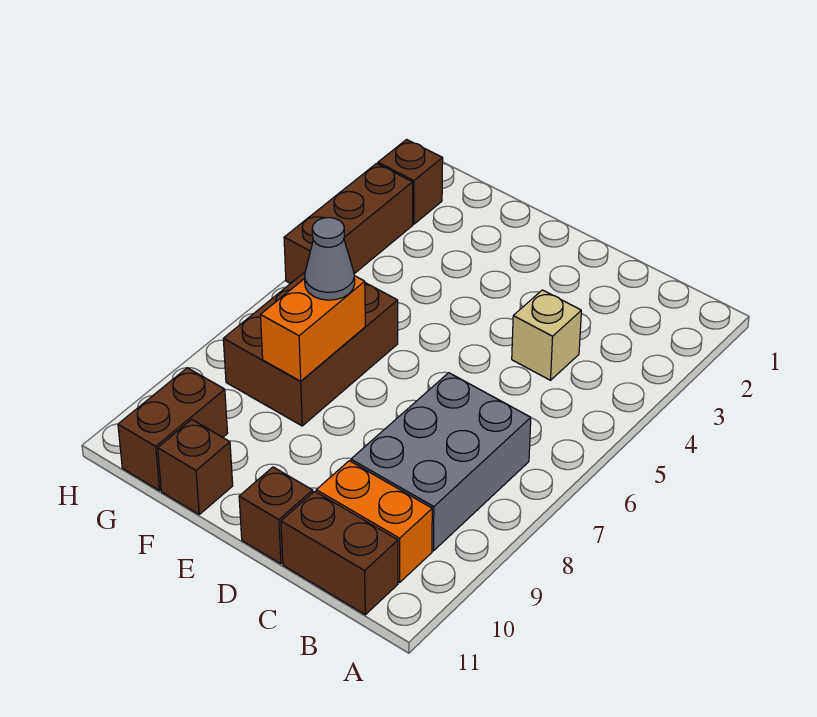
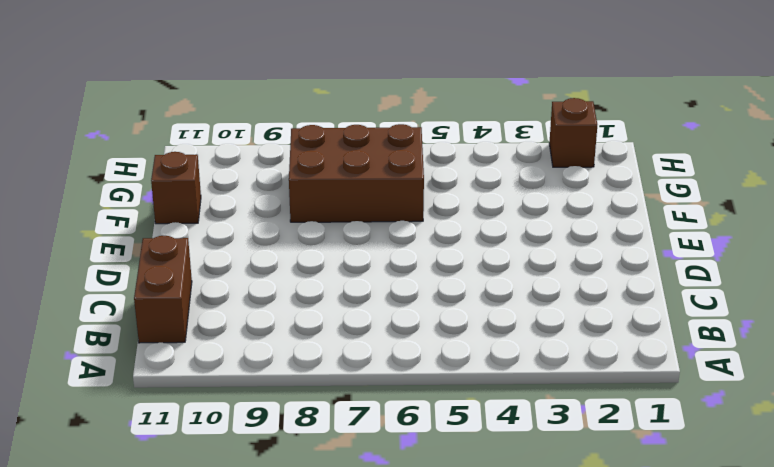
none -> grey 2x3 brick [351,373,531,551]
none -> orange 1x2 brick [316,461,432,582]
none -> tan 1x1 brick [512,290,581,380]

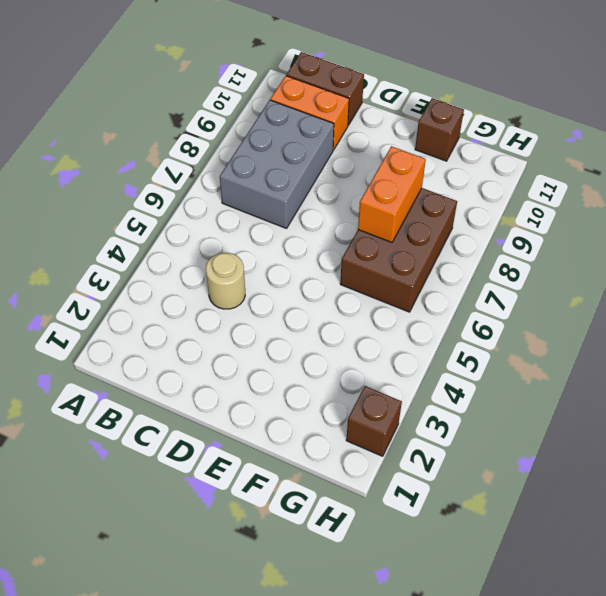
tan 1x1 round brick [206,253,245,309] -> tan 1x1 brick [512,290,581,380]
none -> brown 1x1 brick [239,467,313,564]
none -> brown 1x2 brick [118,368,227,491]
none -> brown 1x3 brick [284,164,413,284]

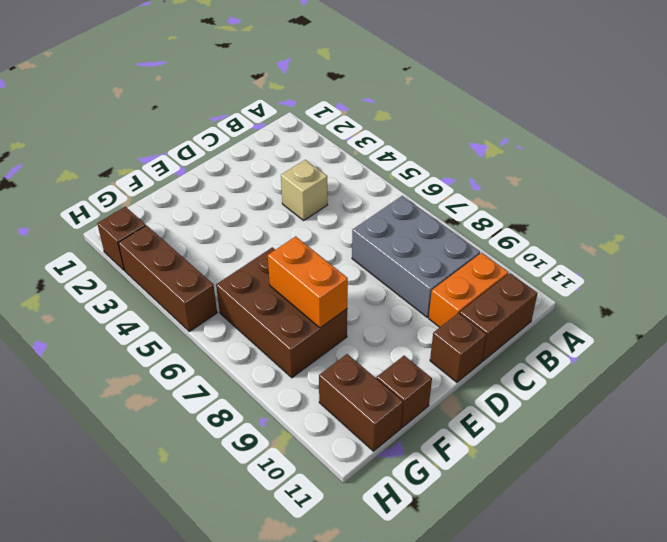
none -> grey 1x1 cone [305,218,355,300]

